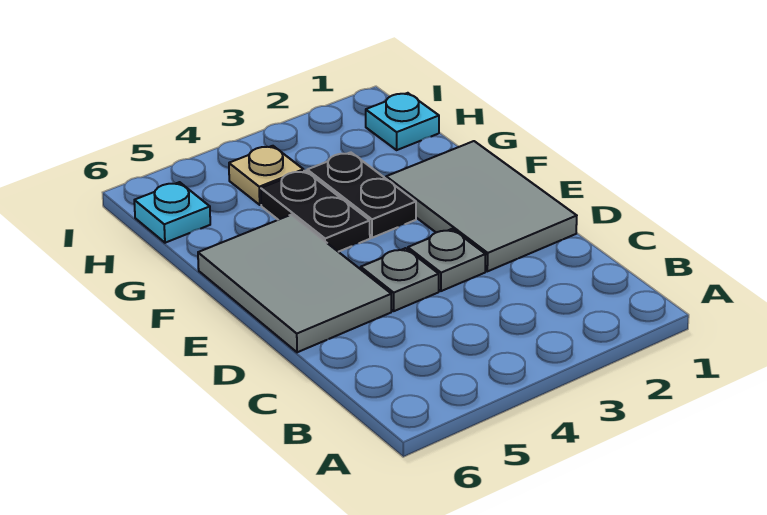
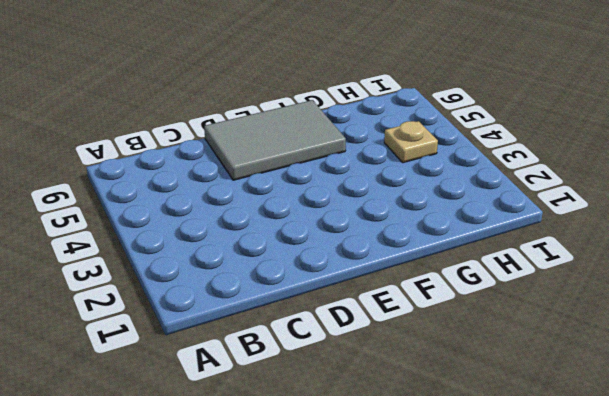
none -> grey 2x3 tile [386,141,577,271]
none -> grey 1x1 plate [408,229,486,291]

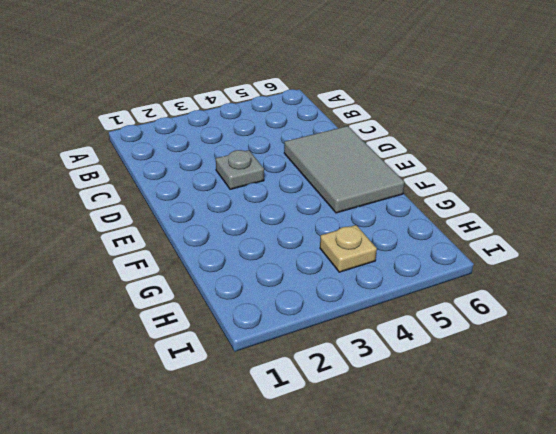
none -> grey 2x3 tile [386,141,577,271]
none -> grey 1x1 plate [361,248,439,311]

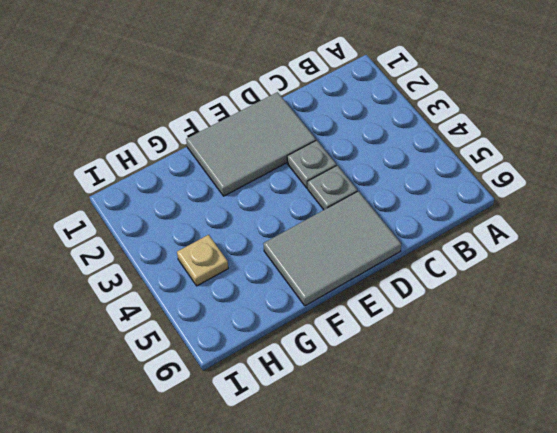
none -> black 1x2 plate [307,152,416,238]
none -> black 1x2 plate [261,171,370,252]

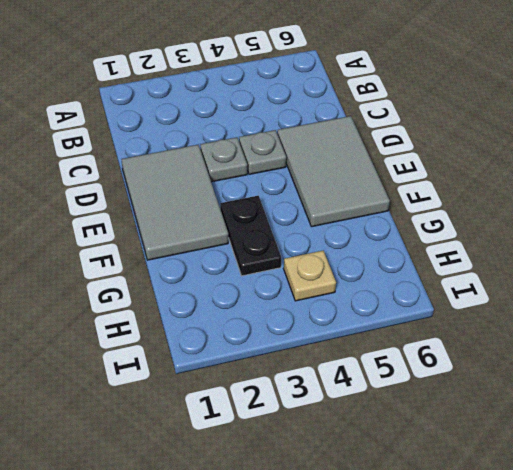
none -> black 1x2 plate [261,171,370,252]
none -> cyan 1x1 plate [366,93,439,150]

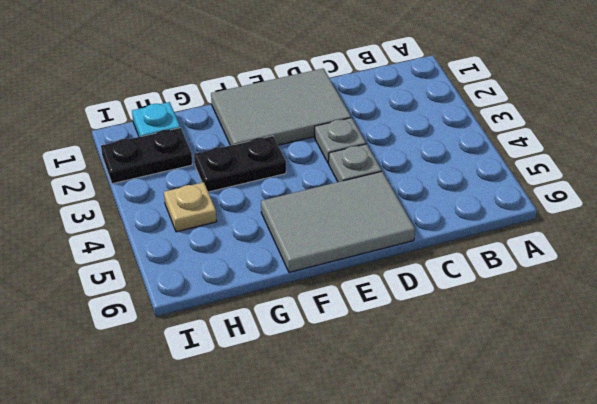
black 1x2 plate [101,128,192,184] -> black 1x2 plate moved to [261,171,370,252]
none -> cyan 1x1 plate [134,182,210,243]

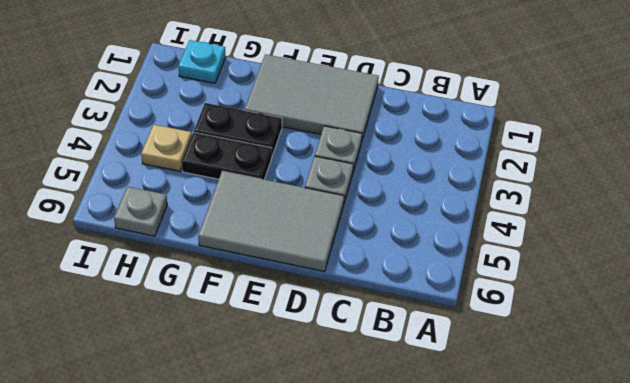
grey 1x1 plate [114,187,167,236] -> cyan 1x1 plate [134,182,210,243]

